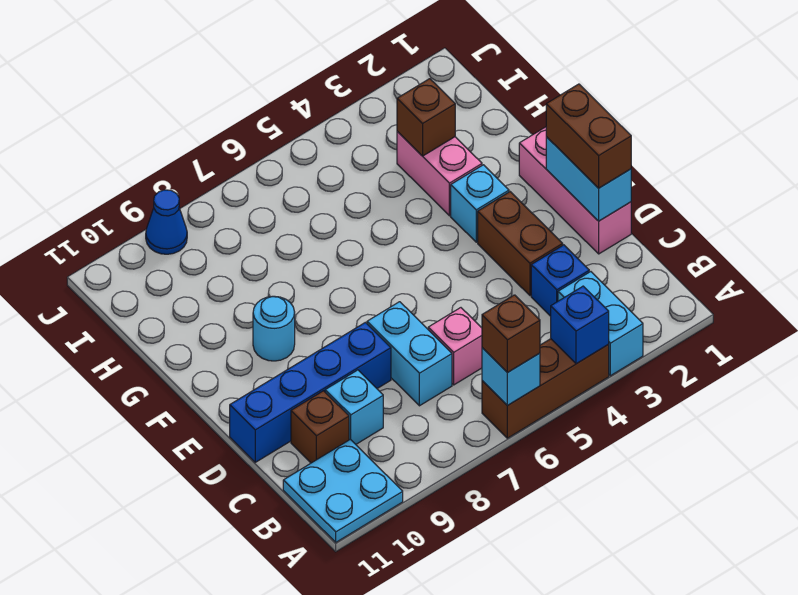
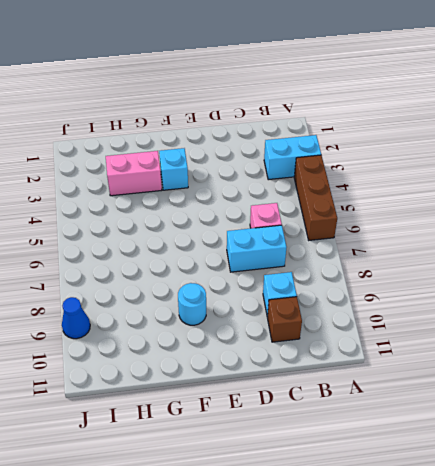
none -> cyan 2x2 plate [283,439,403,542]
none -> blue 1x1 brick [531,245,589,316]
none -> pink 1x3 brick [519,127,631,254]

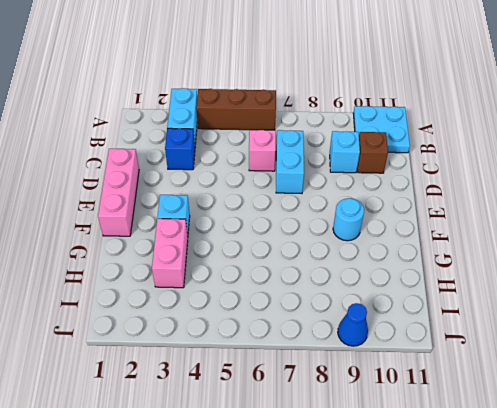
none -> brown 1x2 brick [478,192,563,296]
none -> blue 1x4 brick [230,322,391,462]
none -> blue 1x1 brick [551,286,609,364]

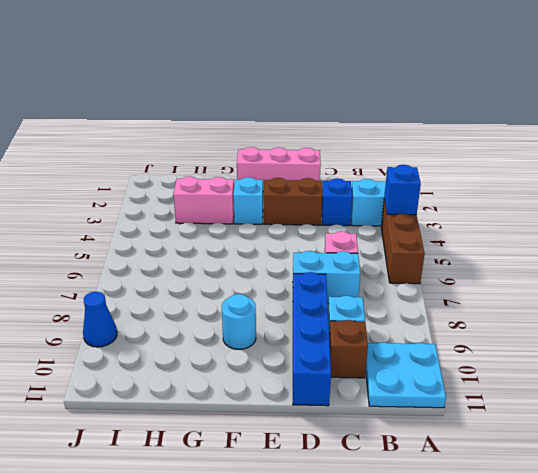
none -> cyan 1x1 brick [482,348,540,406]
none -> cyan 1x2 brick [546,137,631,221]
none -> brown 1x1 brick [397,79,455,156]

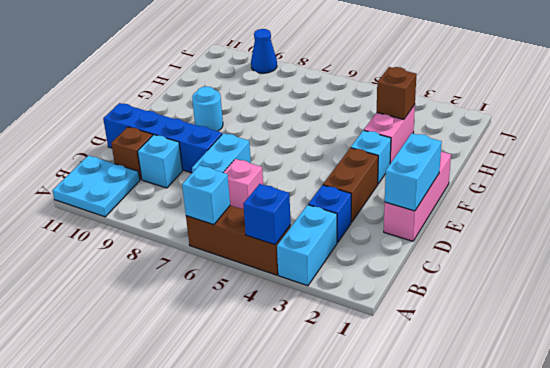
none -> brown 1x1 brick [482,295,540,373]
none -> brown 1x2 brick [546,84,631,188]

